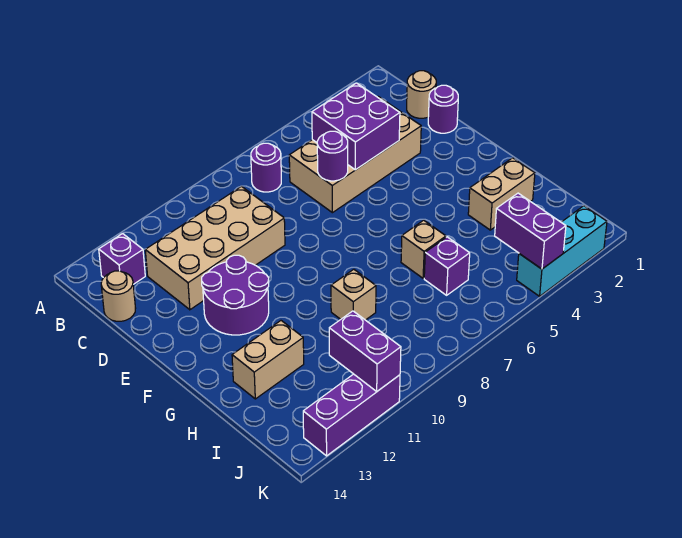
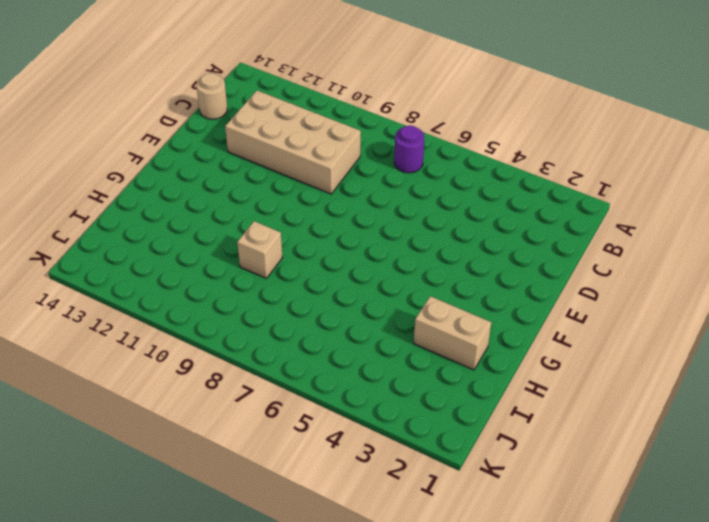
none -> purple 1x1 brick [99,234,145,284]
none -> tan 1x1 round brick [407,71,436,118]
none -> tan 2x4 brick [289,97,421,213]

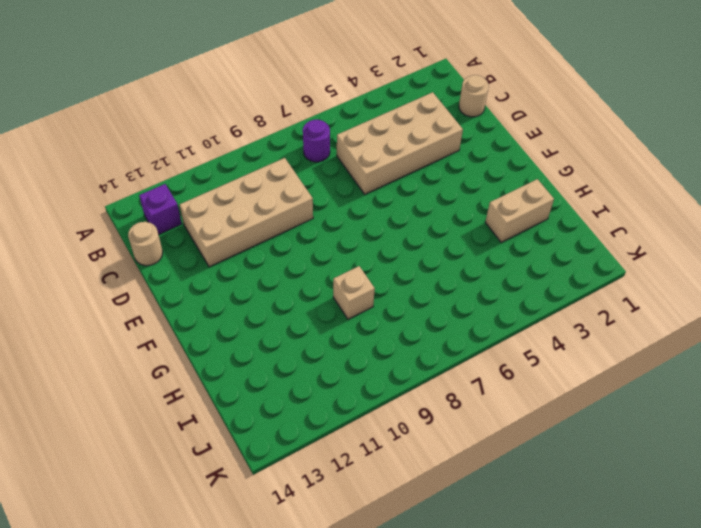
none -> purple 1x1 round brick [428,85,458,133]
none -> purple 2x2 round brick [202,255,269,335]
none -> tan 1x1 brick [401,220,446,278]

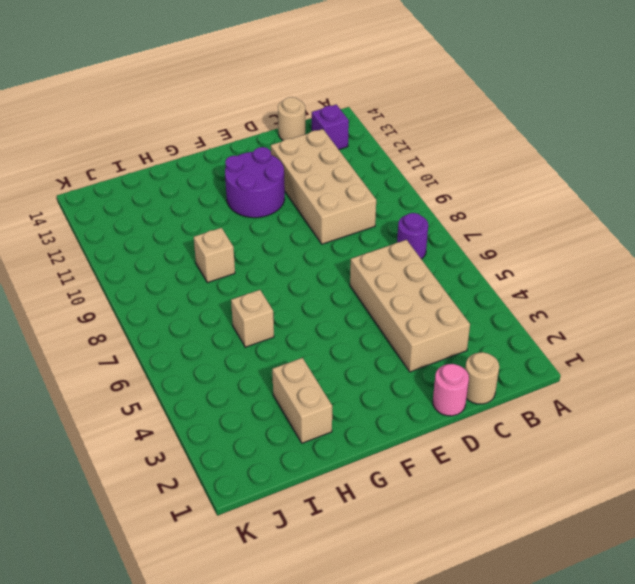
pink 1x1 round brick [433,364,469,416] -> purple 1x1 round brick [428,85,458,133]
none -> tan 1x2 brick [232,321,304,399]
none -> purple 1x1 brick [424,237,470,295]
none -> cyan 1x3 brick [517,206,607,296]

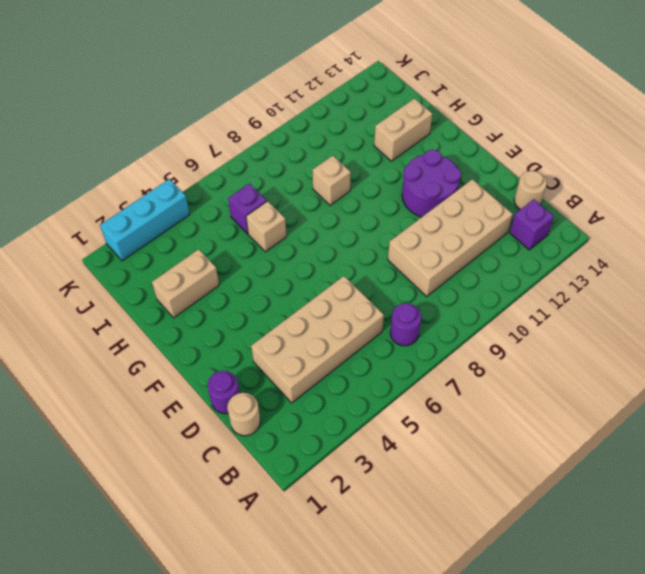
none -> purple 1x3 brick [303,374,400,456]
none -> purple 2x2 brick [312,83,400,170]
none -> purple 1x1 round brick [317,131,348,181]

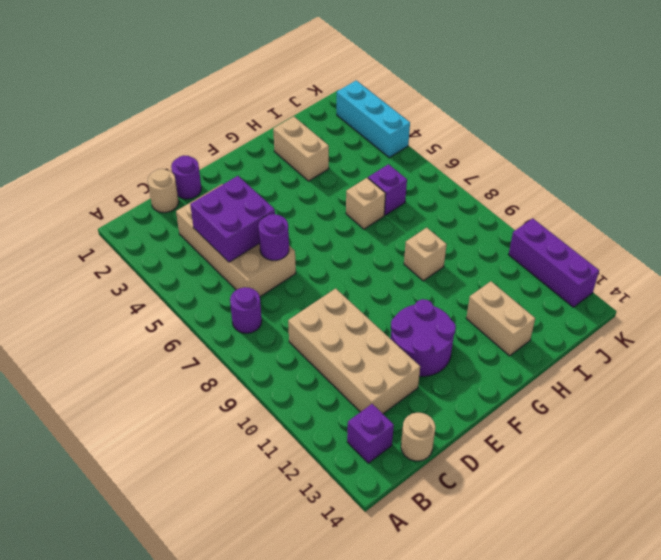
none -> purple 1x2 brick [495,193,566,269]
none -> purple 1x2 brick [329,311,401,391]

